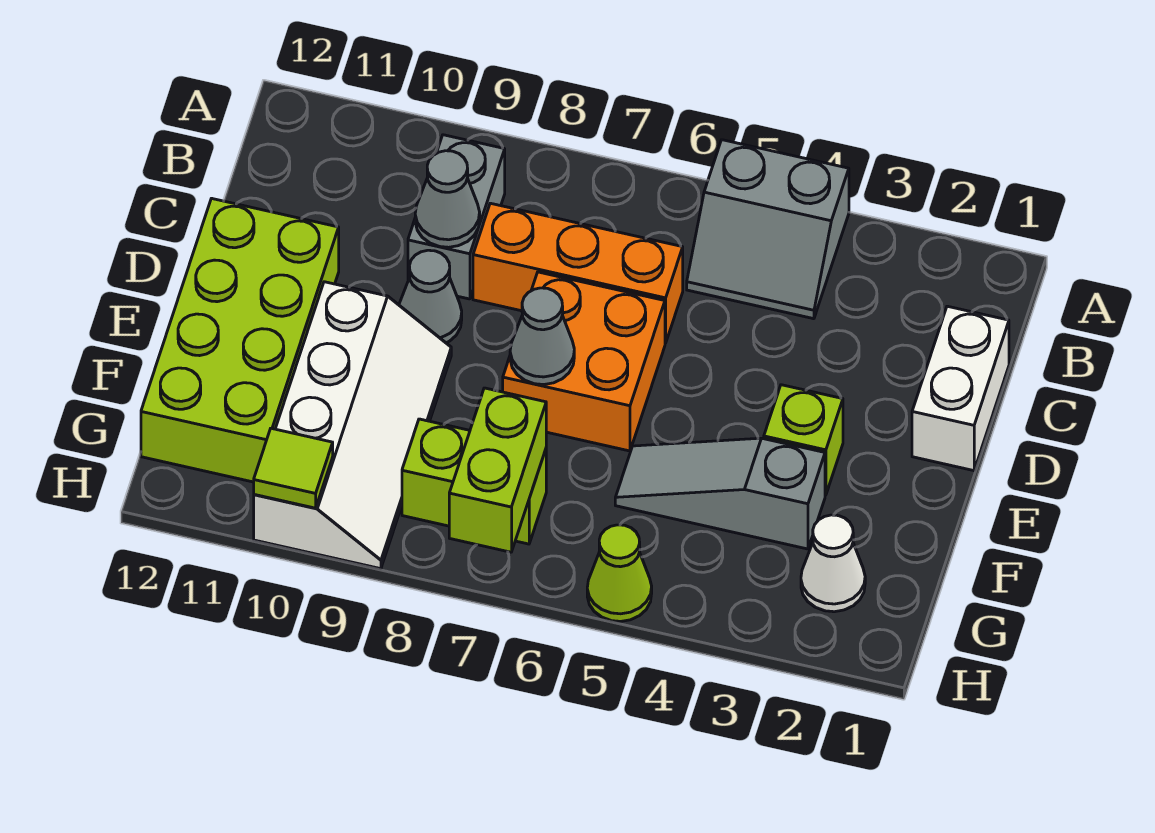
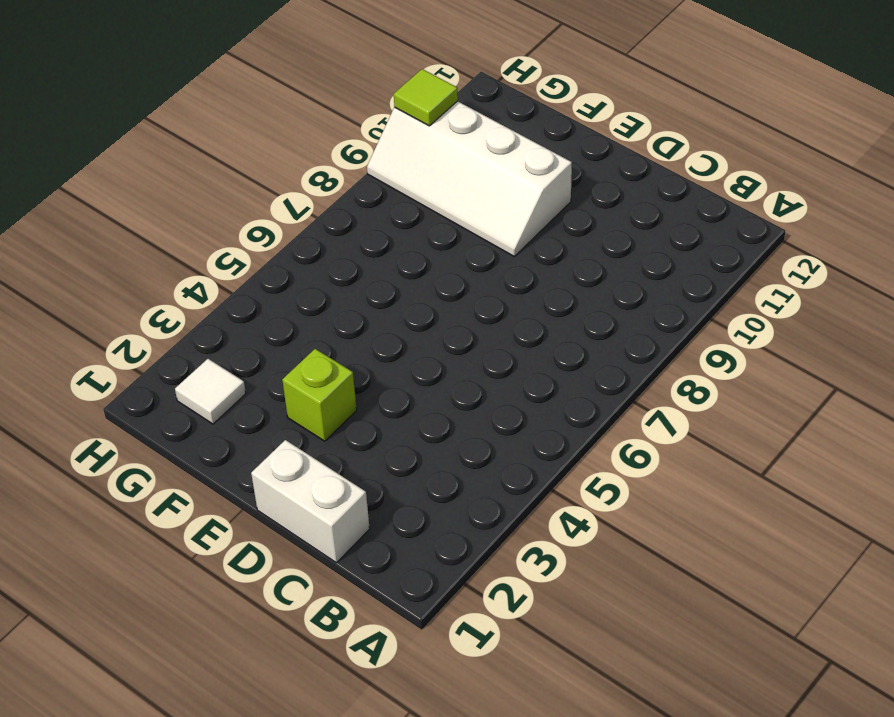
white 1x1 tile [175,359,246,424] -> white 1x1 cone [801,515,865,612]
none -> grey 2x2 slope [687,140,849,319]
none -> grey 1x2 brick [408,135,505,299]
none -> orange 1x3 brick [473,203,683,343]

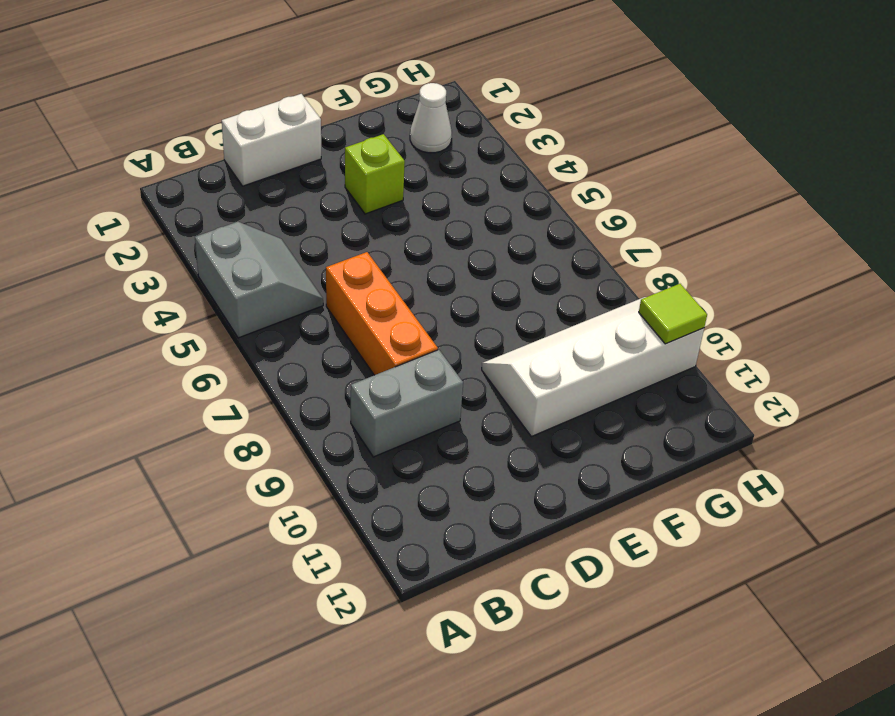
none -> orange 2x2 brick [503,272,665,451]
none -> grey 1x1 cone [399,250,462,343]
none -> lime 2x4 brick [141,198,339,482]

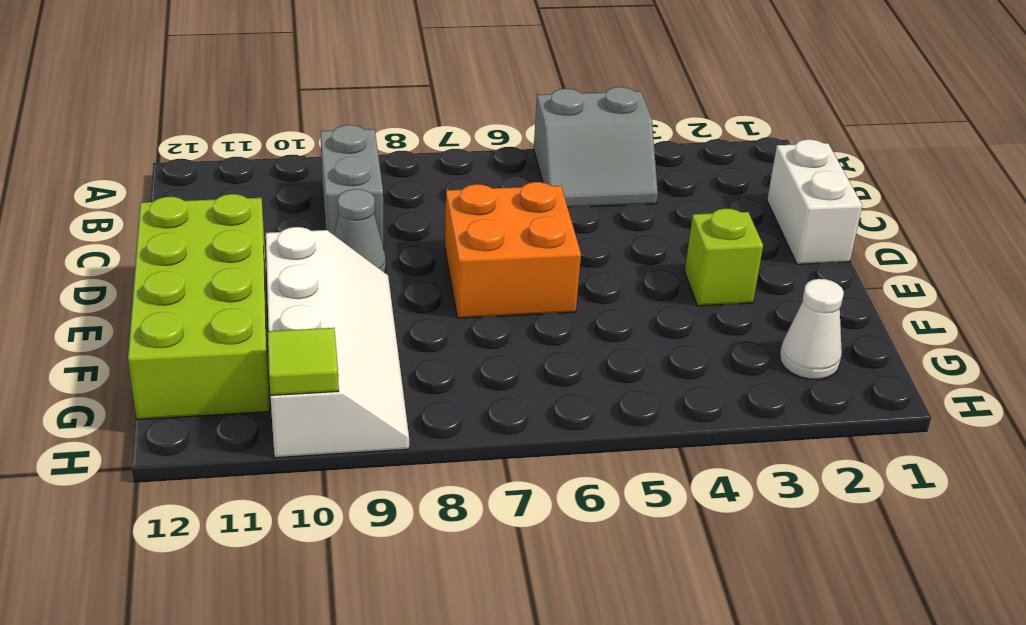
none -> orange 1x3 brick [473,203,683,343]
none -> grey 1x3 slope [615,438,825,549]
none -> lime 1x2 brick [402,419,546,544]

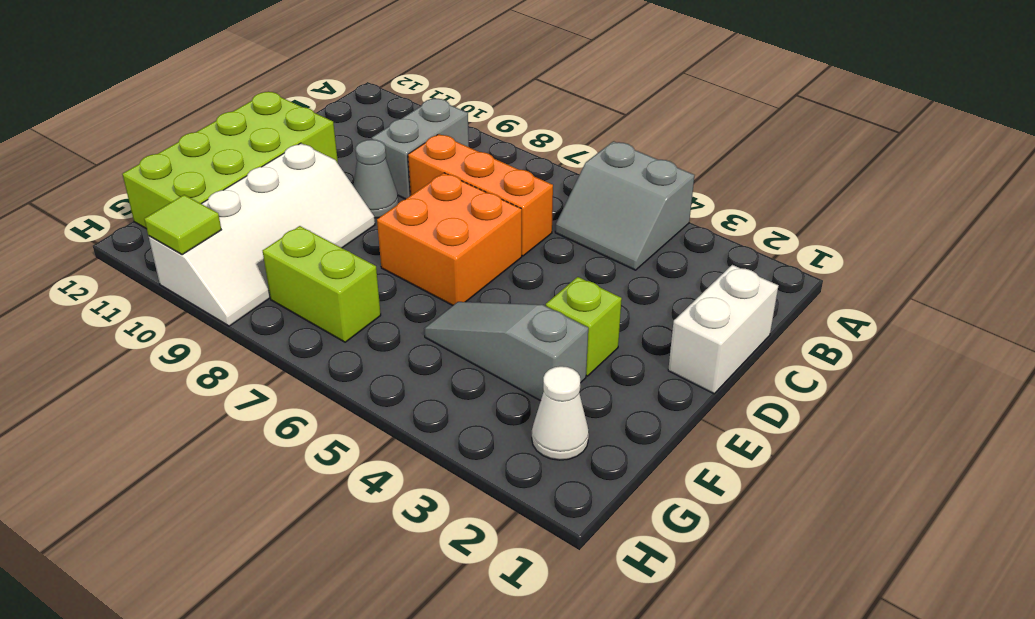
none -> lime 1x1 cone [587,525,652,621]
none -> grey 1x1 cone [415,151,480,247]
none -> grey 1x1 cone [510,288,574,385]

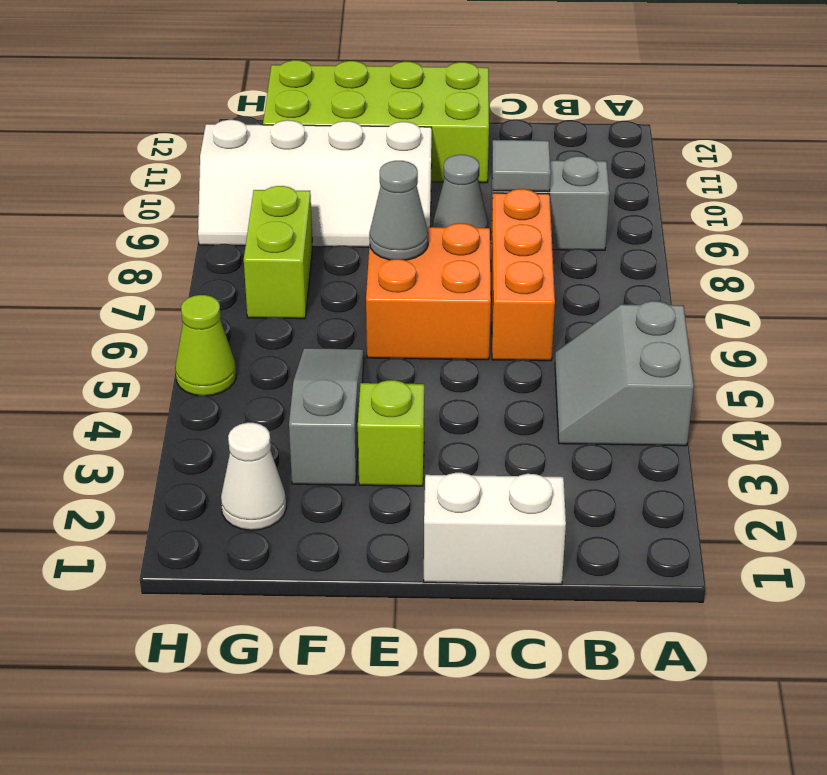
grey 1x1 tile [492,140,551,192] -> grey 1x1 cone [415,151,480,247]
none -> lime 1x2 brick [449,388,546,552]
none -> lime 1x1 tile [254,428,333,508]

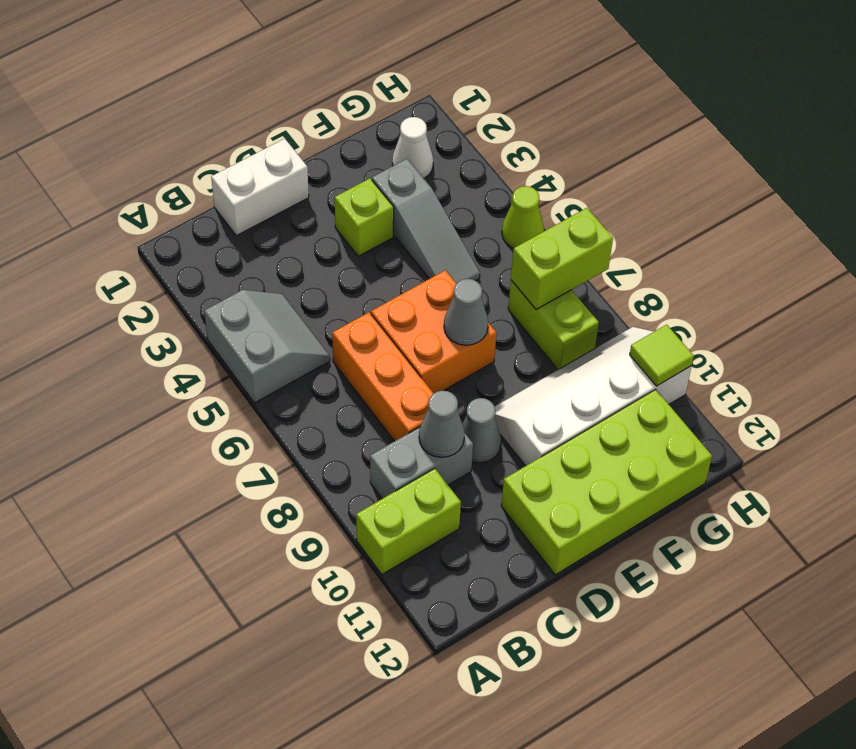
lime 1x2 brick [356,468,461,574] -> none

